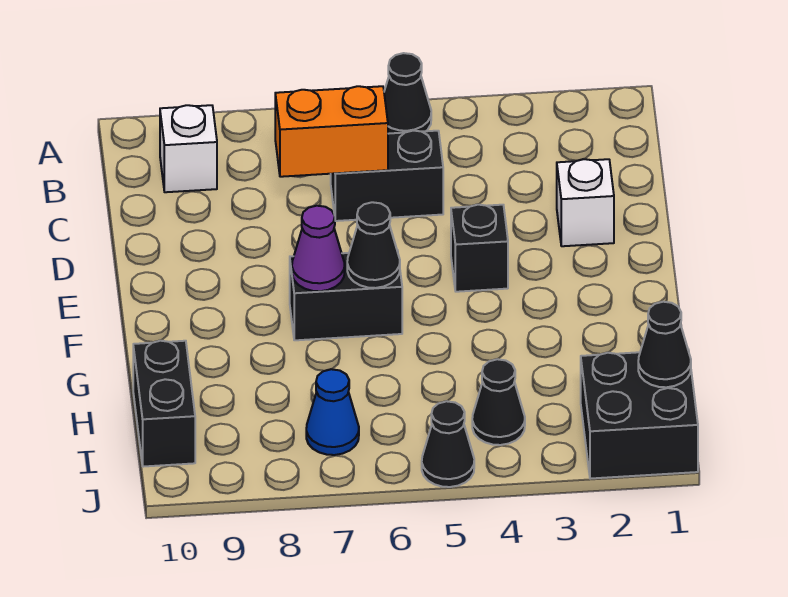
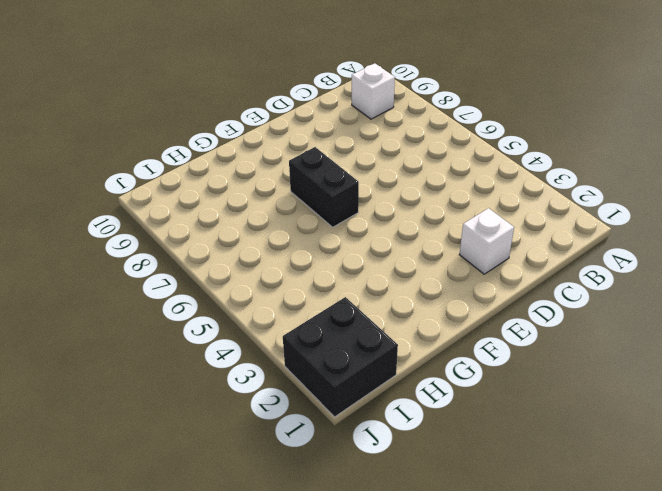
none -> black 1x1 cone [384,53,431,134]
none -> black 1x2 brick [331,131,443,221]
none -> black 1x1 brick [451,205,508,292]

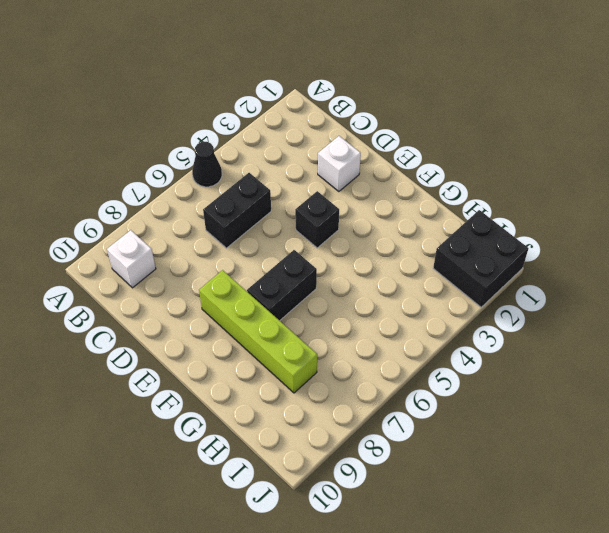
lime 1x4 brick [199,270,317,393] -> none
none -> black 1x2 brick [133,341,195,467]
none -> black 1x1 cone [472,359,525,445]
none -> blue 1x1 cone [306,369,359,455]

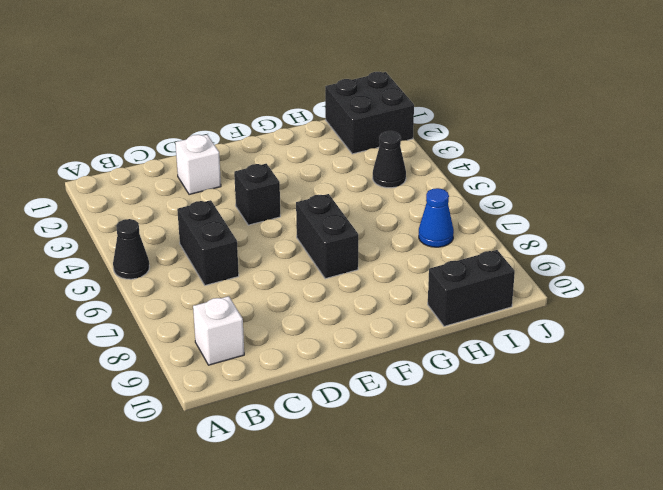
none -> black 1x1 cone [422,401,474,487]
none -> orange 1x2 brick [275,86,388,177]
none -> black 1x1 cone [347,202,400,288]

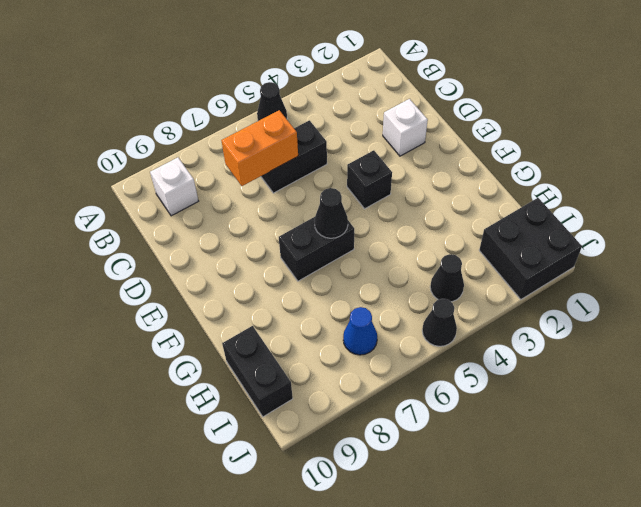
none -> purple 1x1 cone [292,206,345,291]
none -> black 1x1 cone [638,302,691,387]

